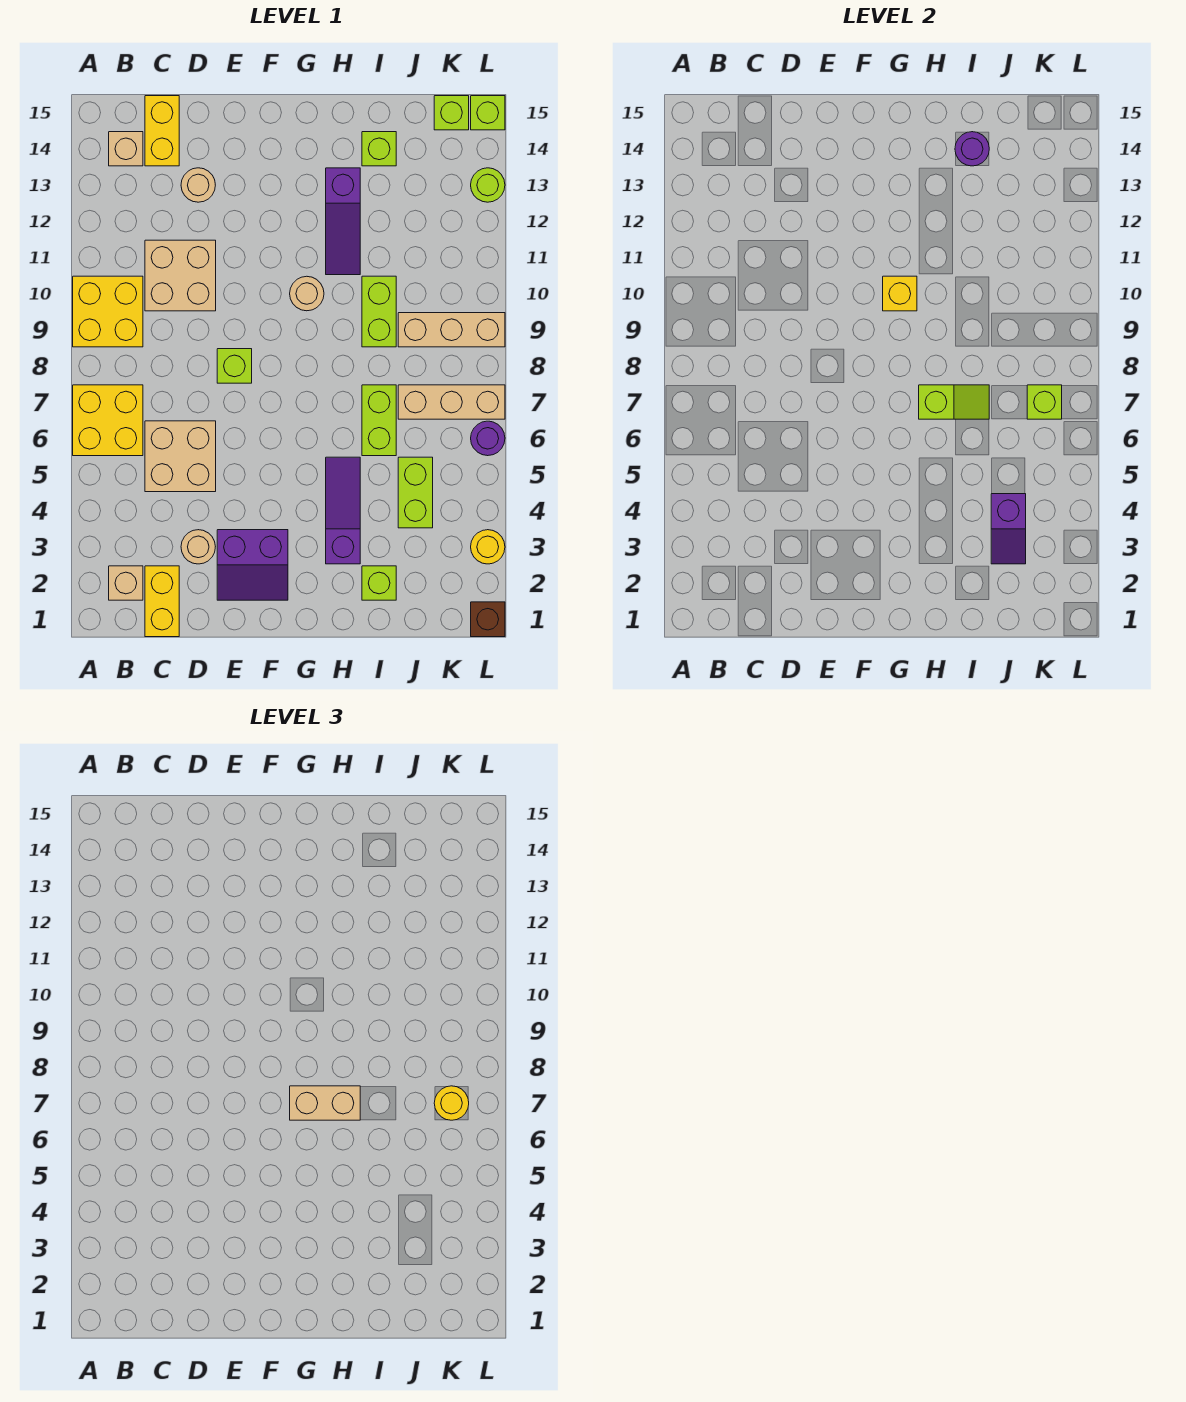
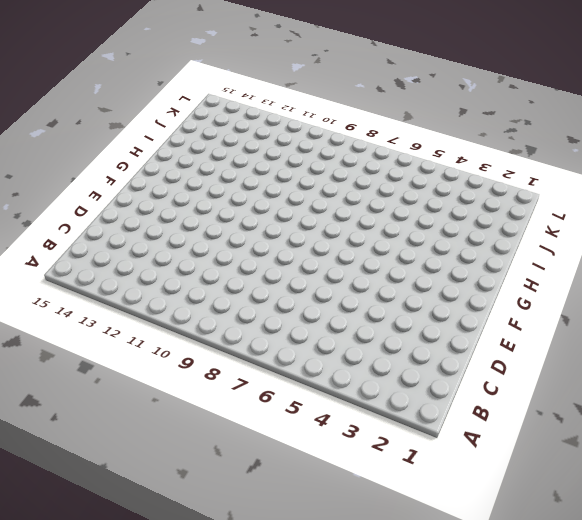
none -> yellow 2x2 brick [73,385,143,456]
none -> yellow 2x2 brick [73,276,143,347]
none -> tan 1x1 brick [109,566,143,600]
none -> tan 1x1 brick [109,132,143,166]

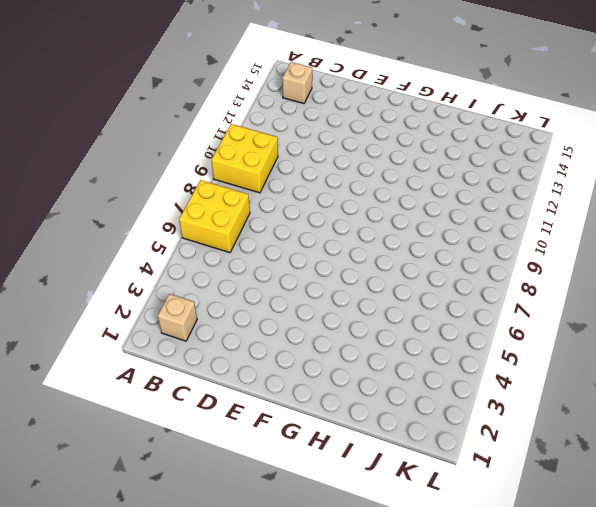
none -> yellow 1x2 brick [145,566,179,637]
none -> tan 2x2 brick [145,421,216,492]
none -> tan 2x2 brick [145,240,216,311]
none -> yellow 1x2 brick [145,96,179,166]

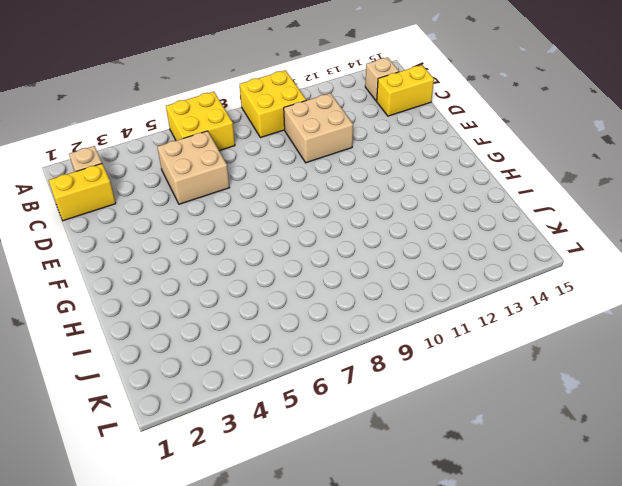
none -> tan 1x1 round brick [181,530,215,564]
none -> tan 1x1 round brick [181,168,215,202]
none -> purple 2x2 slope [217,530,288,600]
none -> lime 1x1 brick [217,349,252,383]

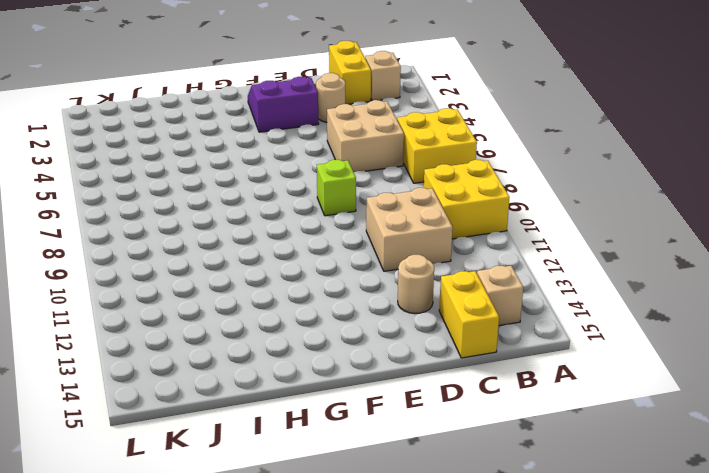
none -> tan 1x1 round brick [290,276,324,311]
none -> purple 1x3 slope [326,457,360,564]
none -> purple 1x3 slope [326,168,360,275]
none -> lime 1x1 brick [362,566,396,600]

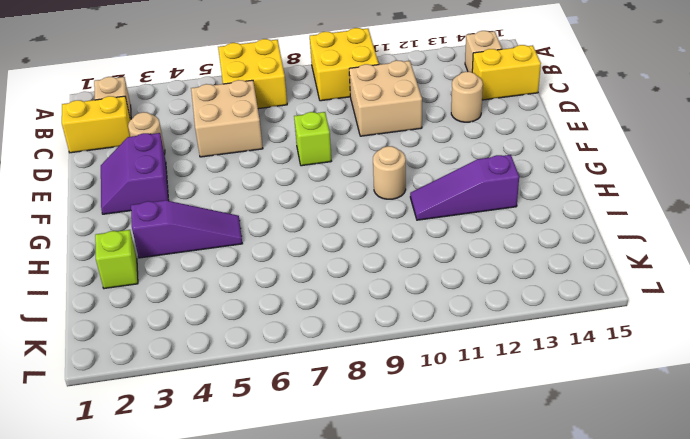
none -> lime 1x2 brick [362,385,396,456]
none -> lime 1x2 brick [362,276,396,347]
none -> lime 1x1 brick [362,132,396,166]
none -> lime 1x2 brick [398,457,433,528]

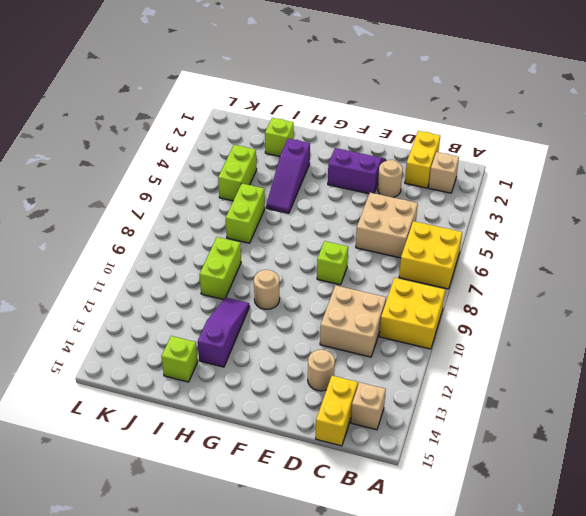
none -> tan 1x3 brick [398,385,505,419]
none -> tan 1x3 brick [398,313,505,347]
none -> lime 1x1 brick [434,96,469,130]
none -> brown 1x1 brick [471,602,505,637]

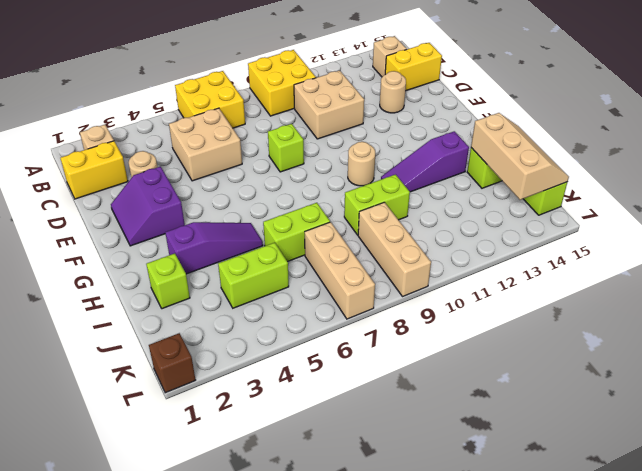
tan 2x3 slope [471,113,569,200] -> purple 1x1 round brick [955,132,989,166]
none -> yellow 1x1 round brick [471,530,505,564]
none -> purple 1x1 round brick [471,421,505,456]
none -> lime 1x1 round brick [471,168,505,202]
none -> lime 1x1 brick [471,96,505,130]

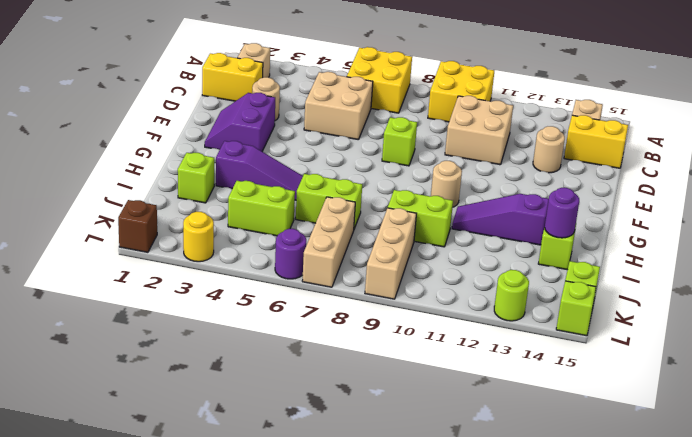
none -> yellow 1x1 brick [883,276,917,311]
none -> lime 1x2 slope [919,385,989,419]
none -> purple 1x2 slope [991,494,1026,564]
none -> lime 1x1 brick [1027,385,1062,419]

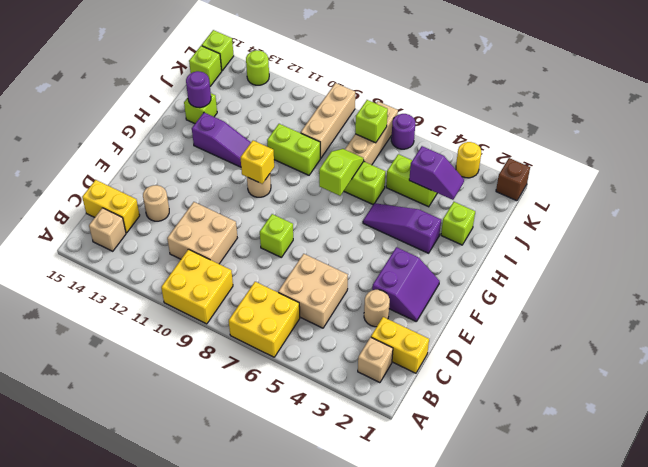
none -> tan 1x2 brick [290,1086,360,1120]
none -> yellow 1x1 round brick [434,1086,469,1120]

